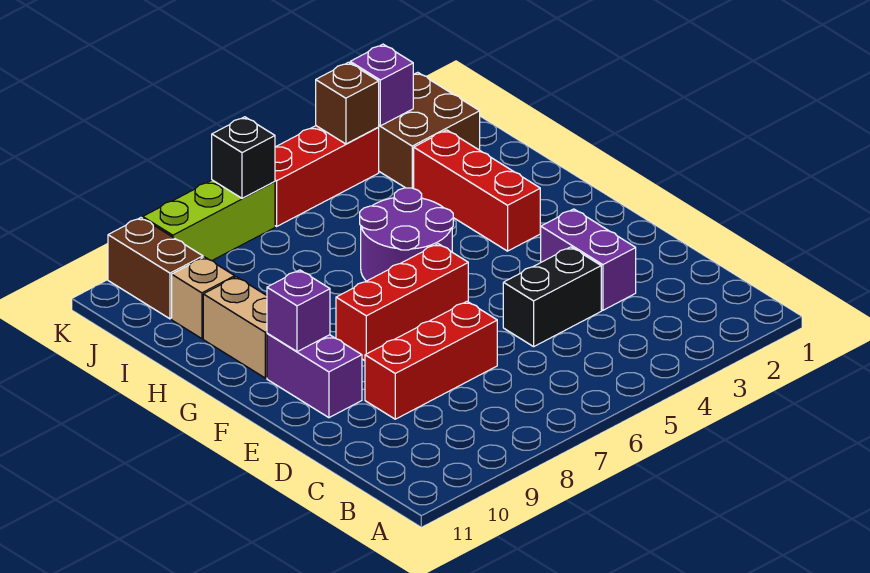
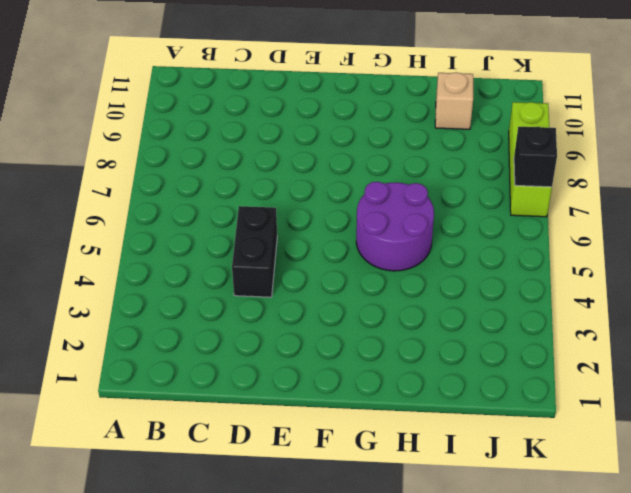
none -> purple 1x2 brick [541,209,636,310]
none -> red 1x3 brick [365,301,497,419]
none -> purple 1x2 brick [267,333,362,418]

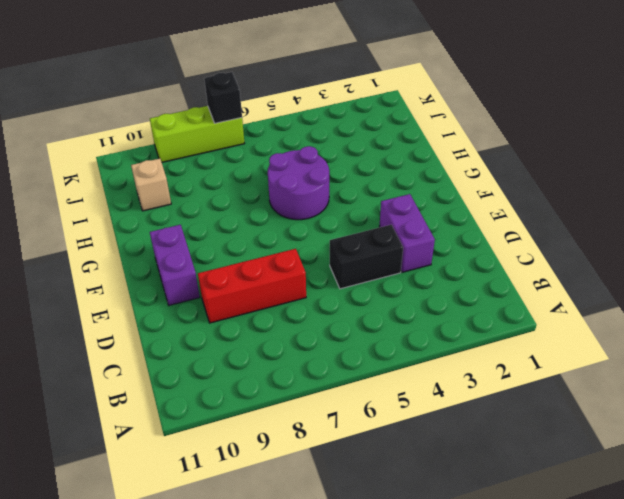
none -> red 1x3 brick [336,244,468,361]
none -> red 1x3 brick [414,130,540,251]
none -> tan 1x2 brick [203,277,267,378]

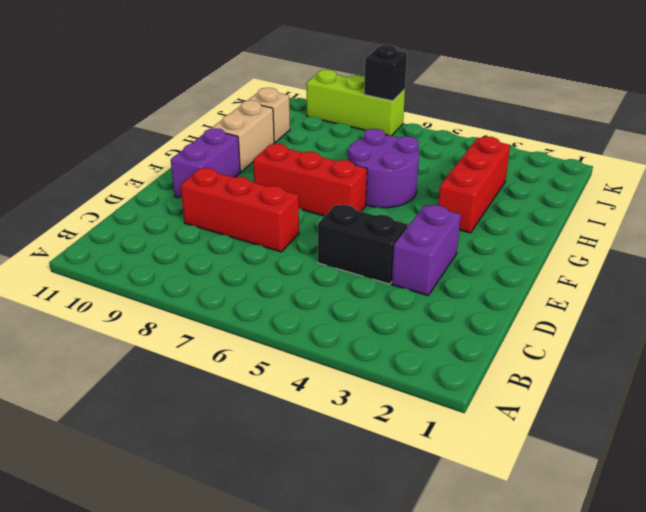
none -> brown 2x2 brick [379,72,480,189]
none -> brown 1x2 brick [108,218,203,319]
none -> red 1x3 brick [275,126,379,226]

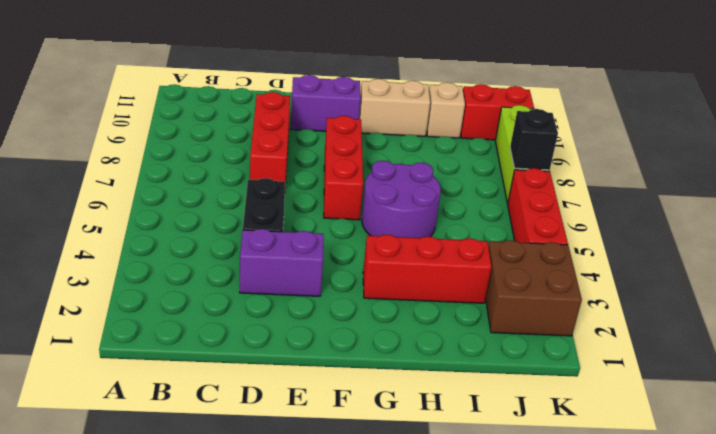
red 1x2 brick [461,84,534,140] -> brown 1x2 brick [108,218,203,319]
none -> purple 1x1 brick [267,270,330,352]
none -> purple 1x1 brick [350,44,413,126]
none -> brown 1x1 brick [316,62,379,144]

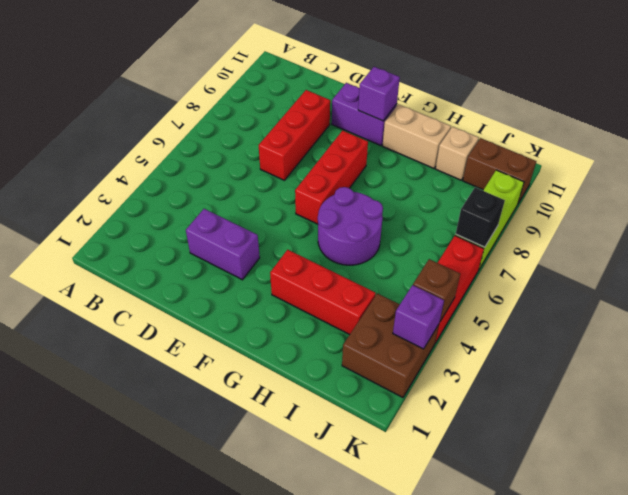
none -> black 1x2 brick [503,247,601,347]

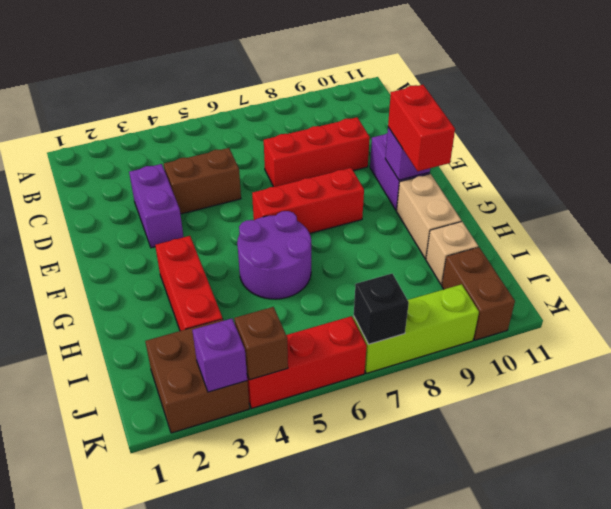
brown 1x2 brick [164,148,241,214] -> black 1x2 brick [503,247,601,347]
red 1x2 brick [388,85,455,171] -> none

